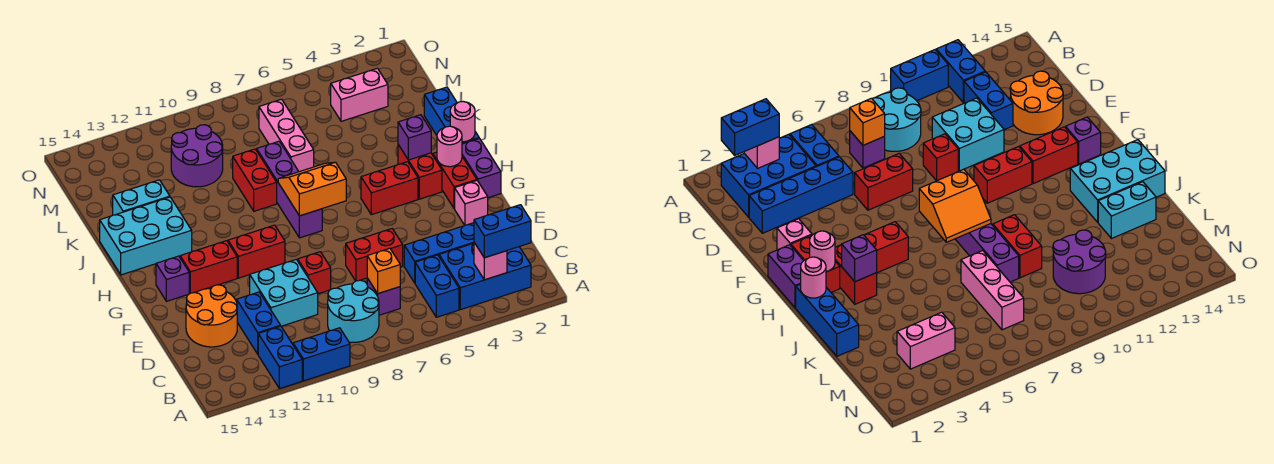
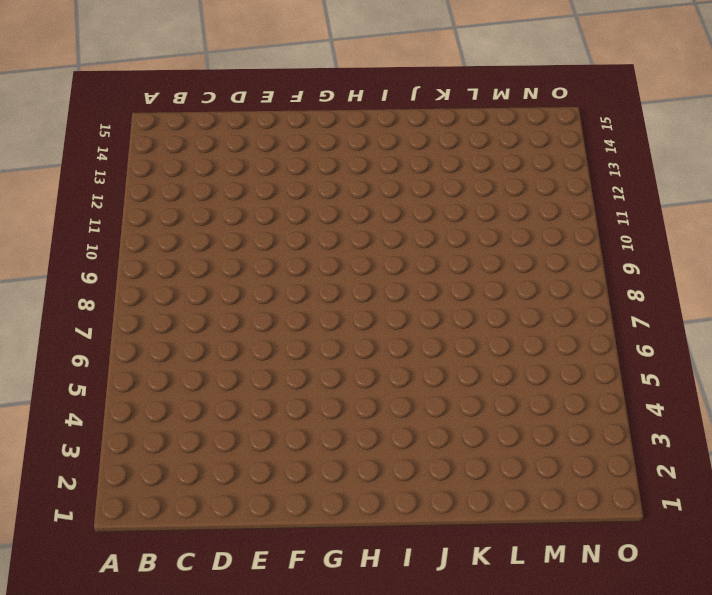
none -> blue 1x2 brick [293,328,350,381]
none -> blue 1x2 brick [258,326,302,389]
none -> blue 2x3 brick [439,243,531,310]
none -> blue 1x2 brick [415,255,459,317]

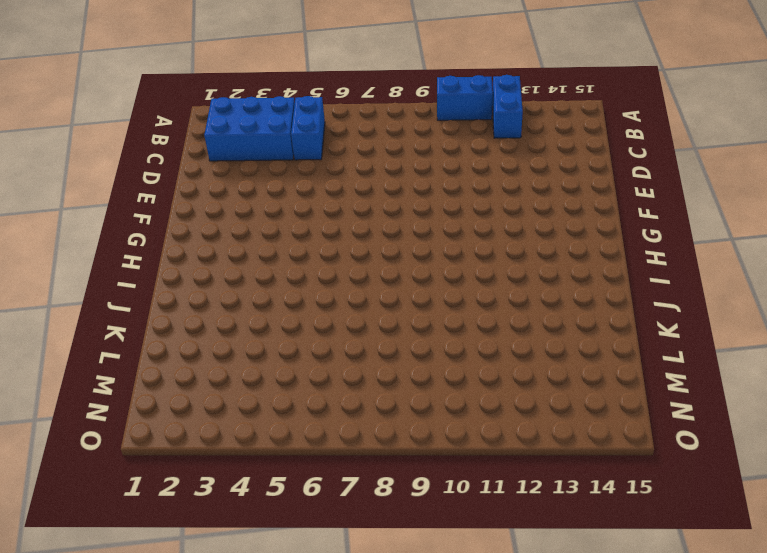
none -> cyan 2x2 round brick [328,280,379,342]
none -> purple 1x1 brick [367,278,400,315]
none -> blue 1x2 brick [237,292,281,354]
none -> blue 1x4 brick [404,223,474,283]

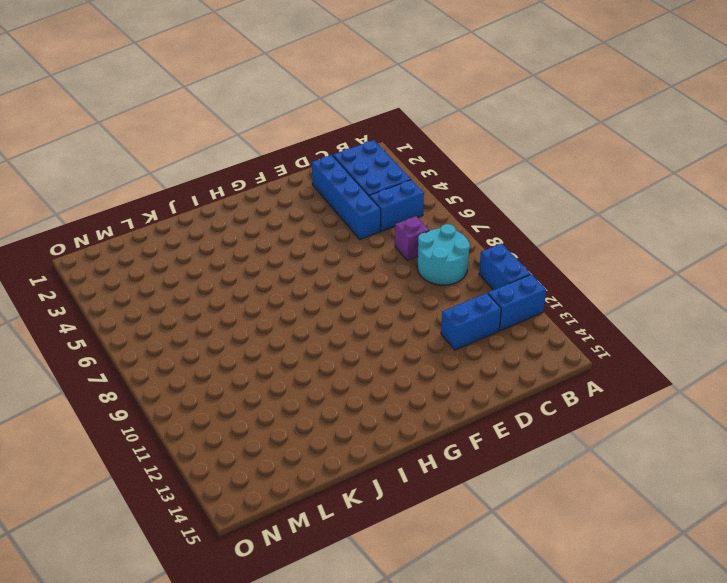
none -> cyan 2x2 brick [250,259,318,326]
none -> orange 2x2 round brick [186,285,237,347]
none -> red 1x2 brick [346,229,403,281]
none -> red 1x1 brick [298,252,331,294]

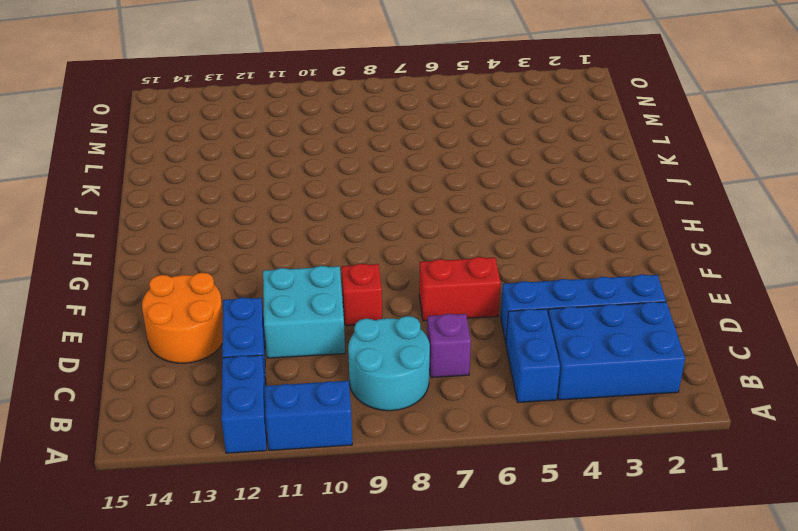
none -> pink 1x1 brick [455,181,488,225]
none -> purple 1x2 brick [462,138,501,198]
none -> red 1x2 brick [433,152,477,209]
none -> red 1x2 brick [228,225,285,278]

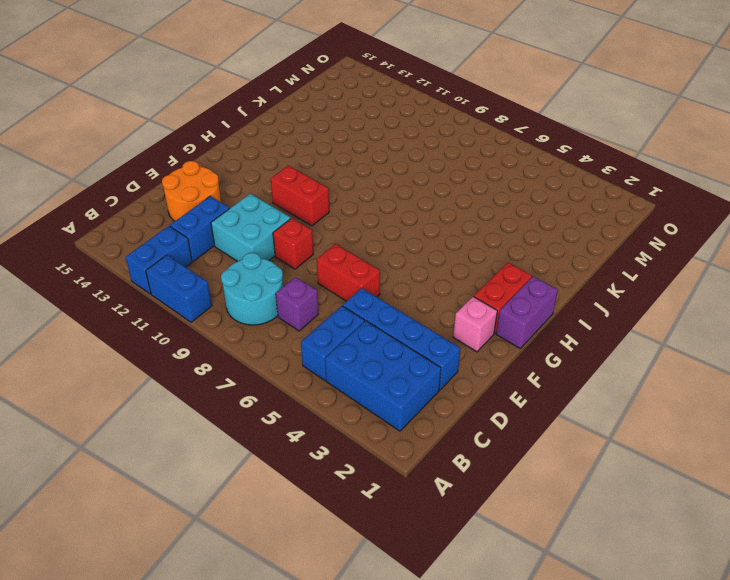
none -> red 1x2 brick [180,241,237,293]
none -> purple 1x1 brick [156,256,189,301]
none -> red 1x2 brick [398,145,442,199]
none -> red 1x2 brick [361,162,418,215]

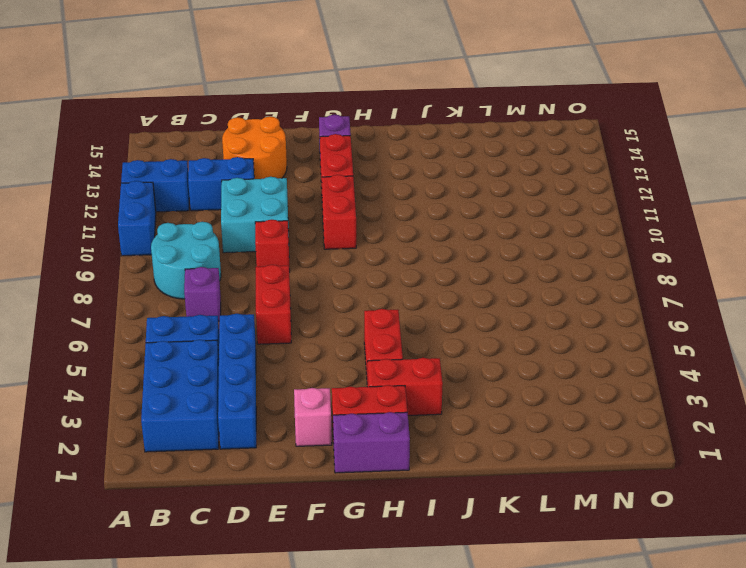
none -> purple 1x4 brick [257,141,322,238]
none -> blue 1x3 brick [424,87,479,144]
none -> cyan 2x3 brick [100,197,192,275]
none -> red 1x2 brick [233,149,277,211]

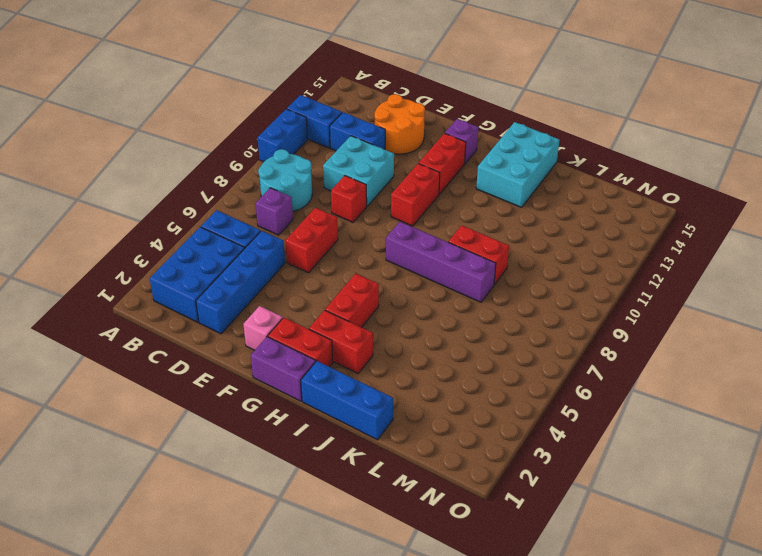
none -> pink 1x3 brick [259,99,314,172]
none -> cyan 1x2 brick [113,180,170,215]
none -> purple 2x2 round brick [171,125,223,187]
none -> pink 1x2 brick [331,68,388,121]

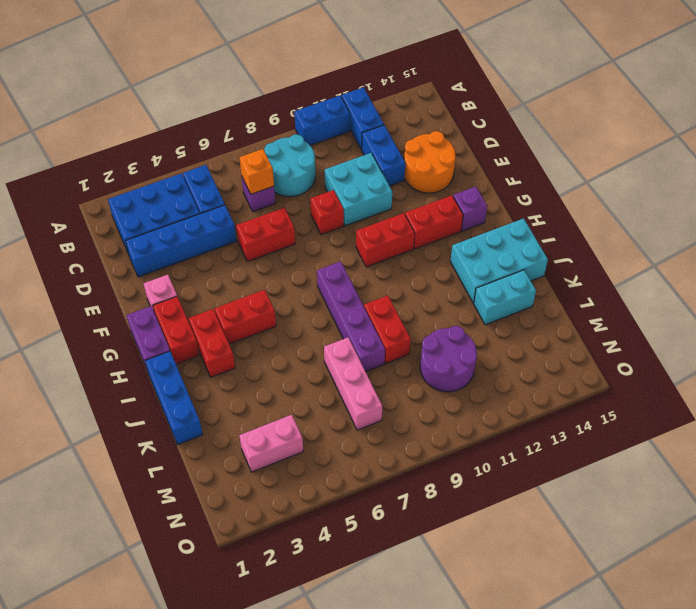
none -> pink 1x1 brick [474,243,507,280]
none -> pink 1x1 round brick [437,126,462,167]
none -> orange 2x2 slope [278,162,346,216]
none -> pink 1x1 round brick [450,101,475,142]

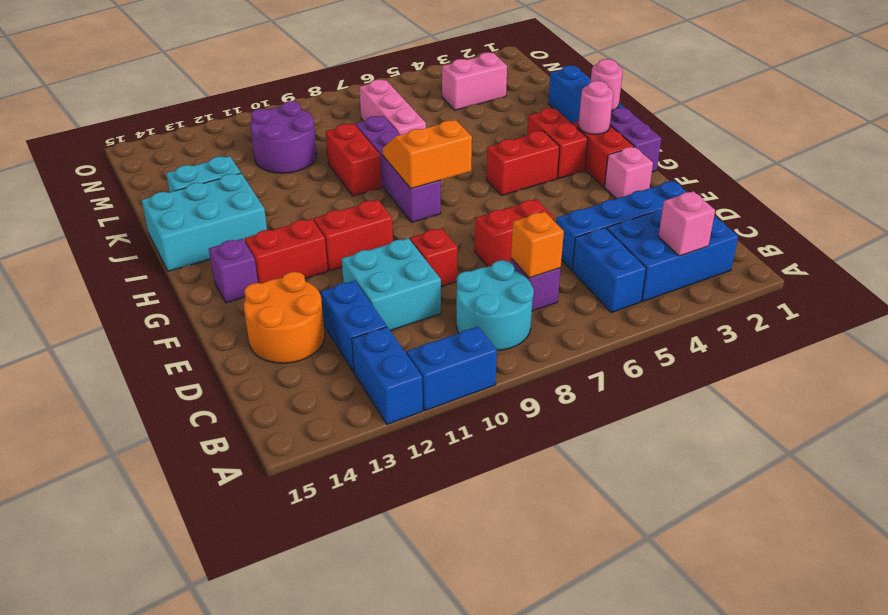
none -> purple 1x1 brick [398,115,431,160]
none -> blue 1x2 brick [474,205,531,258]

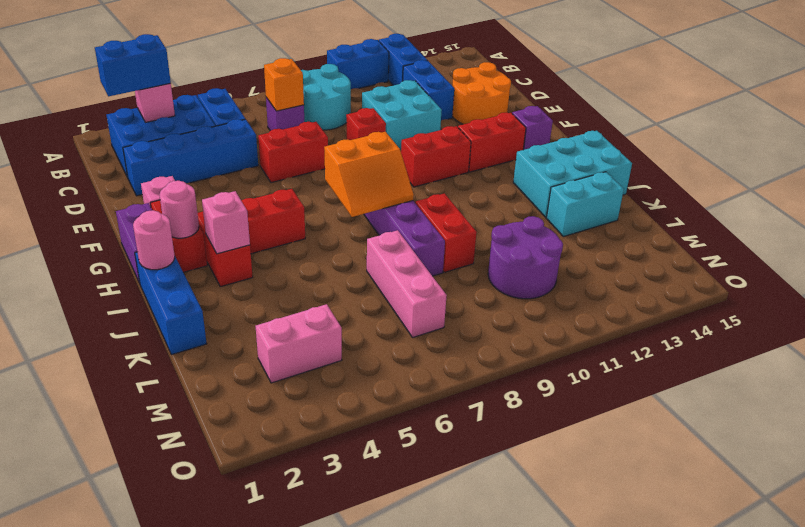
pink 1x1 brick [202,191,250,254] -> purple 1x1 brick [398,115,431,160]

